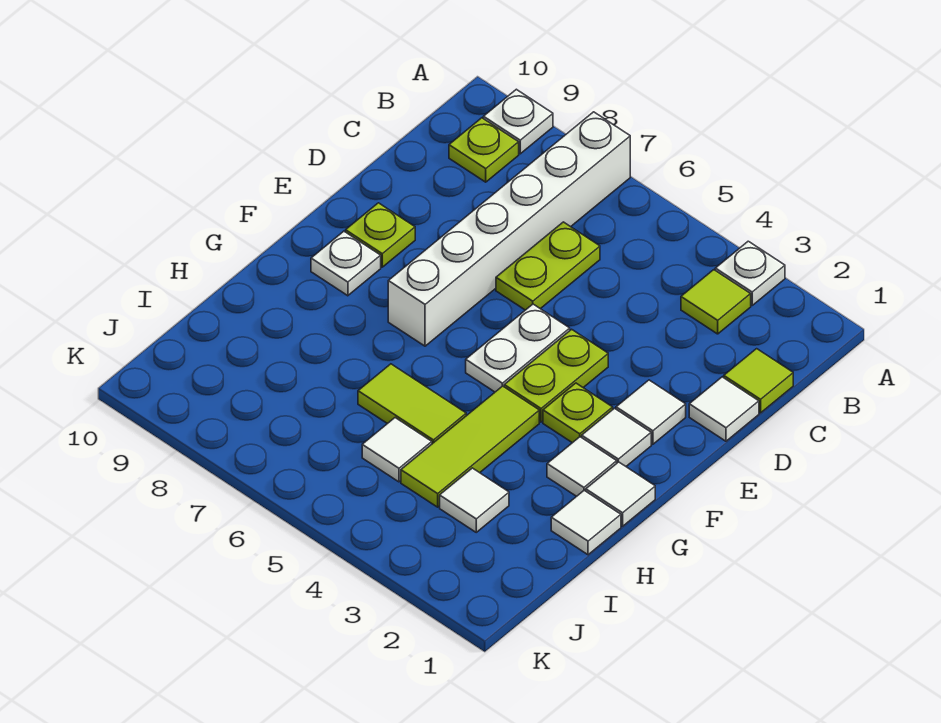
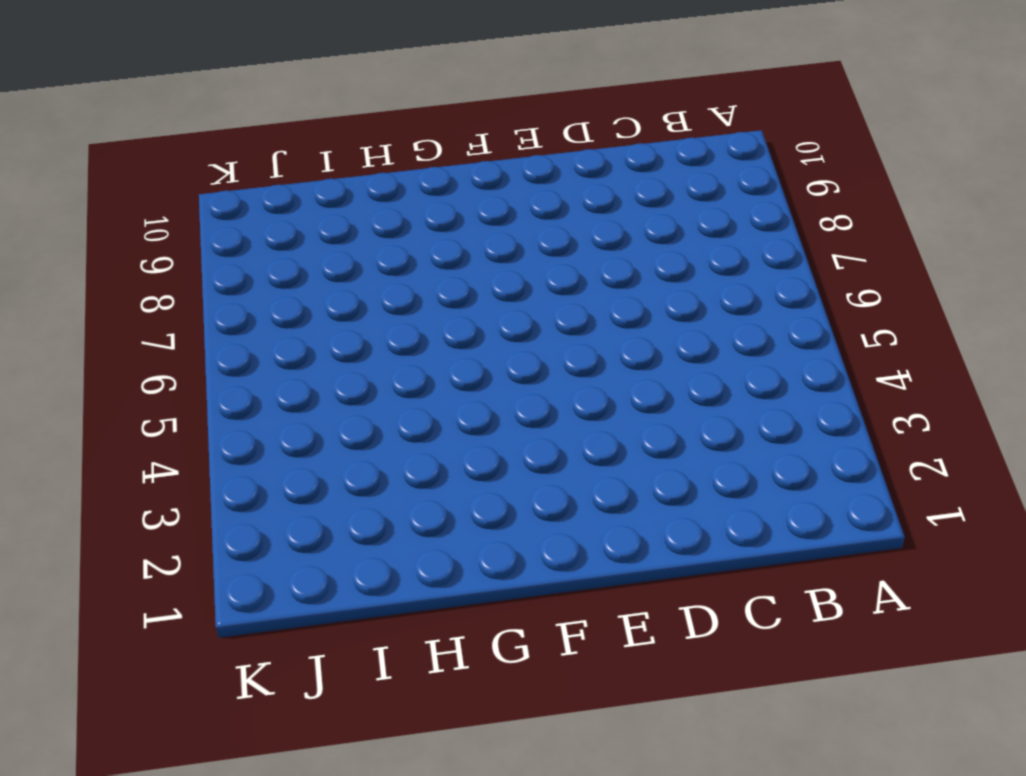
none -> white 1x1 plate [715,241,785,305]
none -> white 1x6 brick [388,112,630,346]
none -> white 1x1 plate [483,89,553,154]

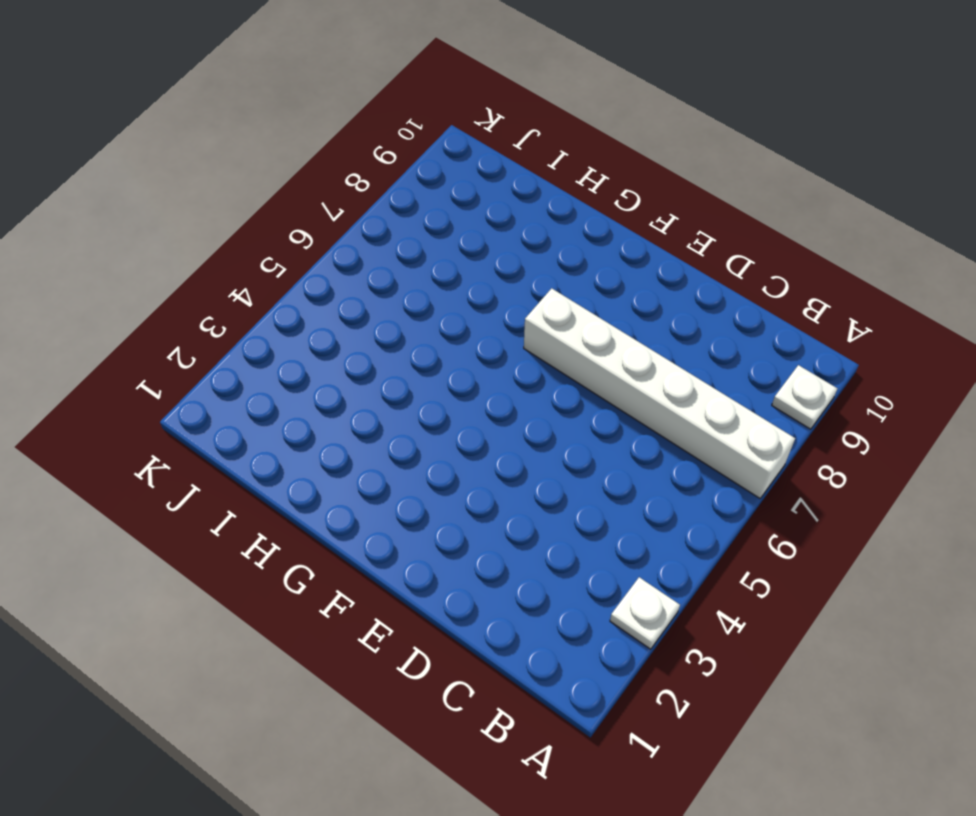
none -> lime 1x1 tile [681,270,751,334]
none -> lime 1x1 plate [449,118,519,182]
none -> lime 1x1 tile [724,349,793,413]

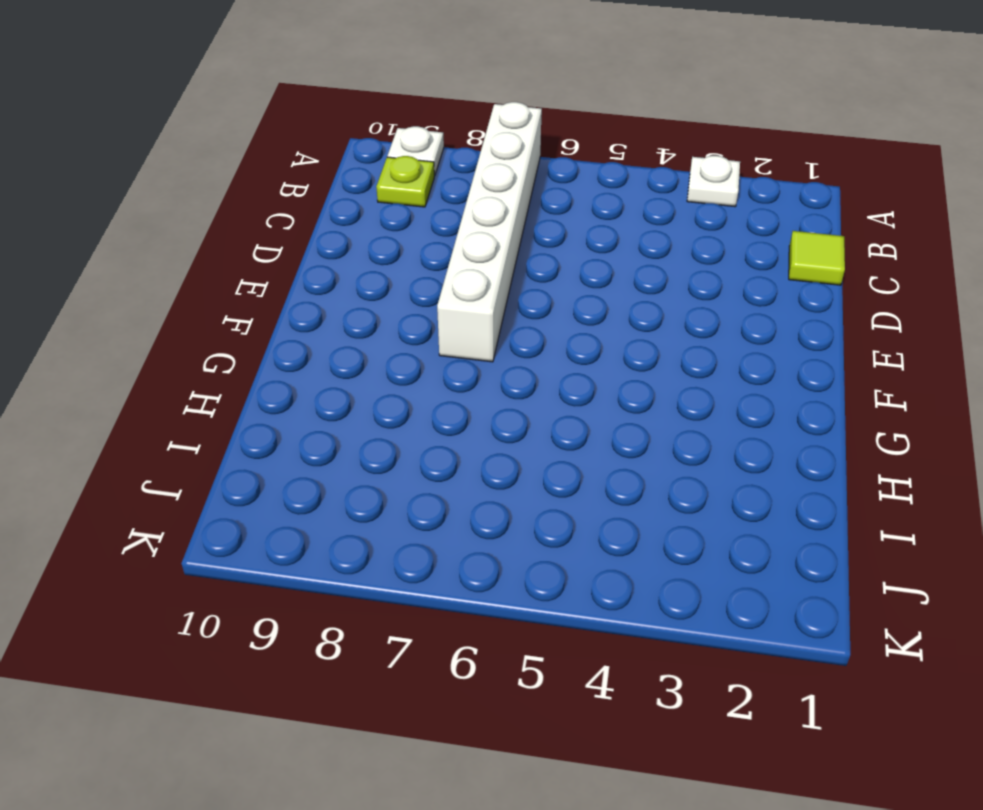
none -> lime 1x1 tile [681,270,751,334]
none -> lime 1x2 plate [496,222,600,310]
none -> white 1x1 tile [689,377,759,441]

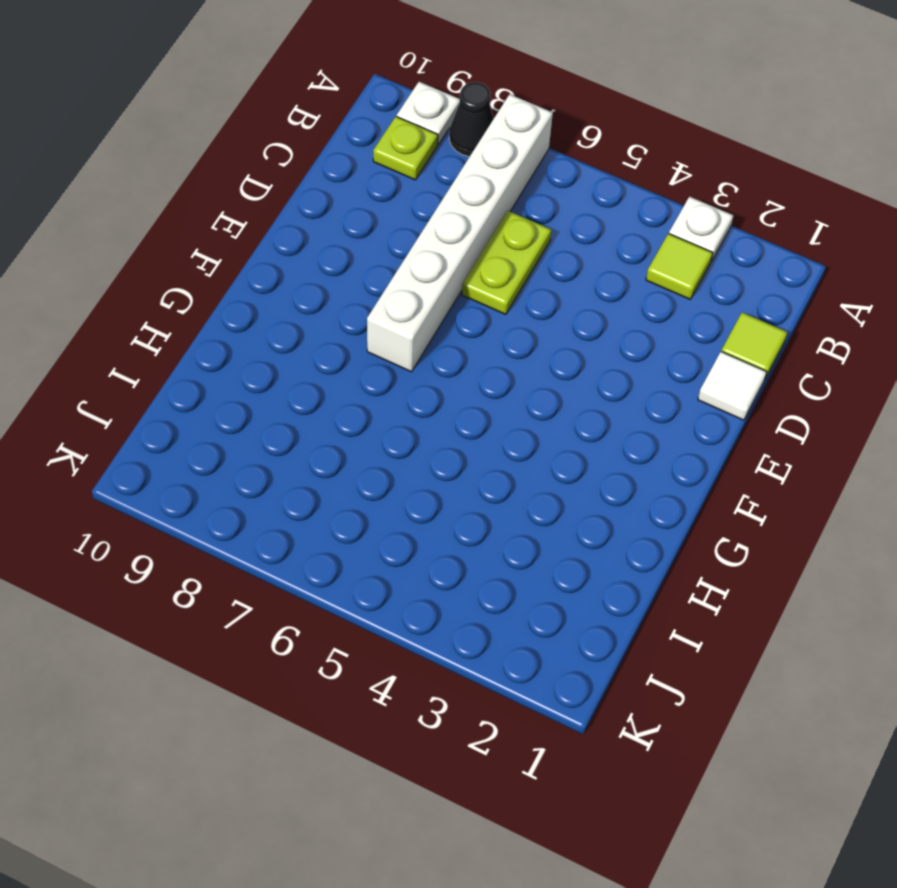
black 1x1 cone [449,82,493,157] -> none
none -> white 1x1 tile [616,380,686,444]
none -> lime 1x2 plate [504,329,608,422]
none -> white 1x2 plate [466,304,570,392]

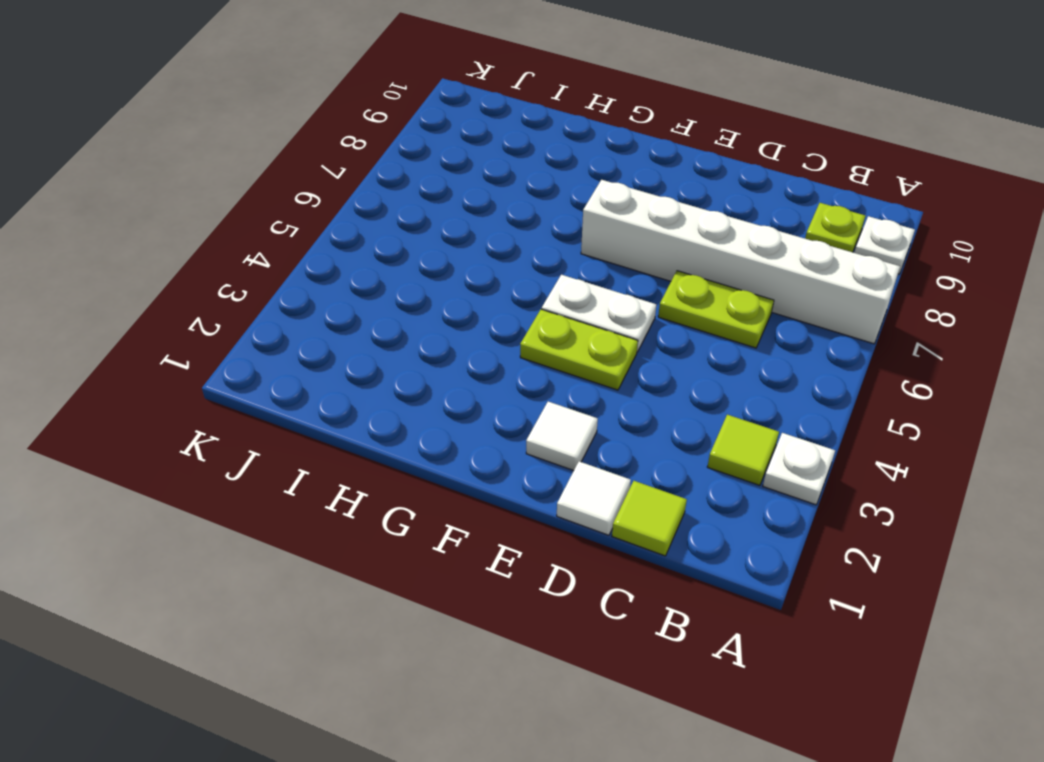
none -> lime 1x1 plate [346,203,415,267]
none -> white 1x1 tile [582,408,651,466]
none -> lime 1x1 plate [543,383,613,443]

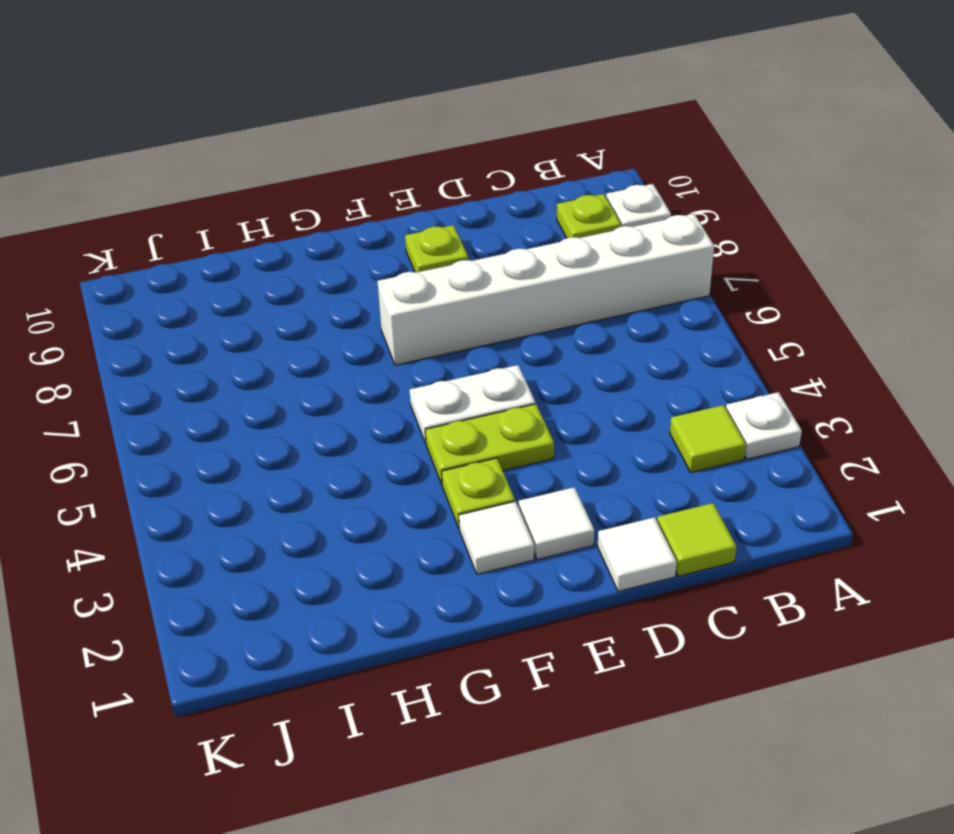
none -> lime 1x2 plate [496,222,600,310]
none -> white 1x1 plate [311,231,381,296]
none -> white 1x1 tile [586,462,655,526]

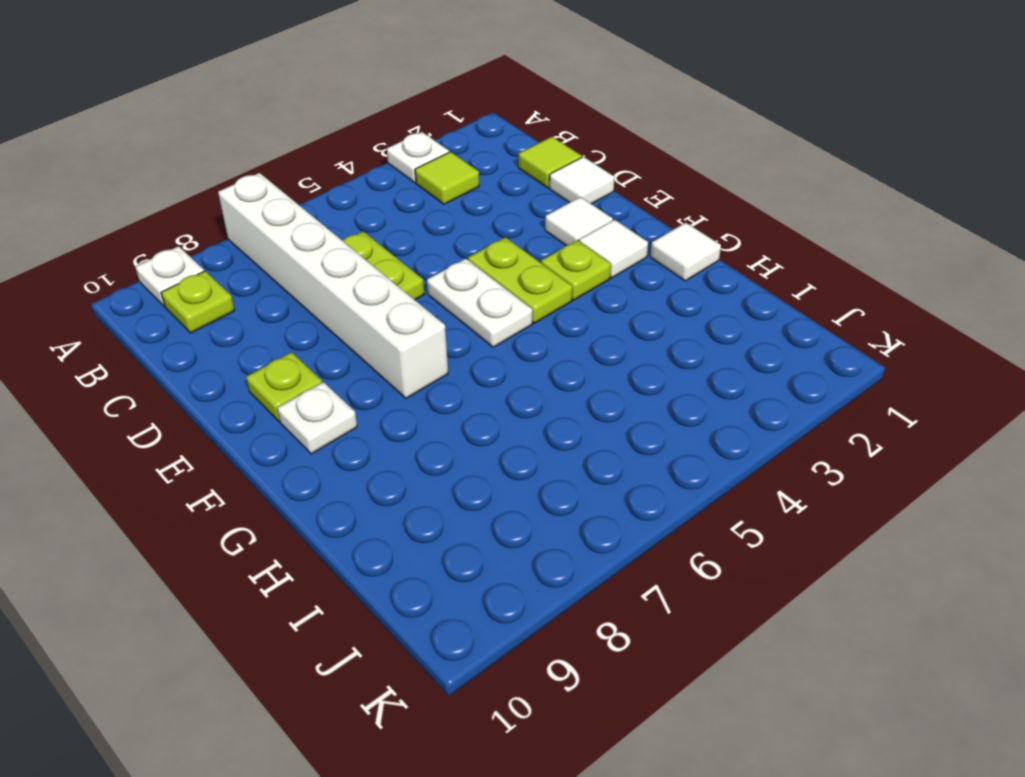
none -> white 1x1 tile [547,437,617,496]
none -> lime 1x3 tile [401,386,539,507]
none -> white 1x1 tile [551,490,621,555]

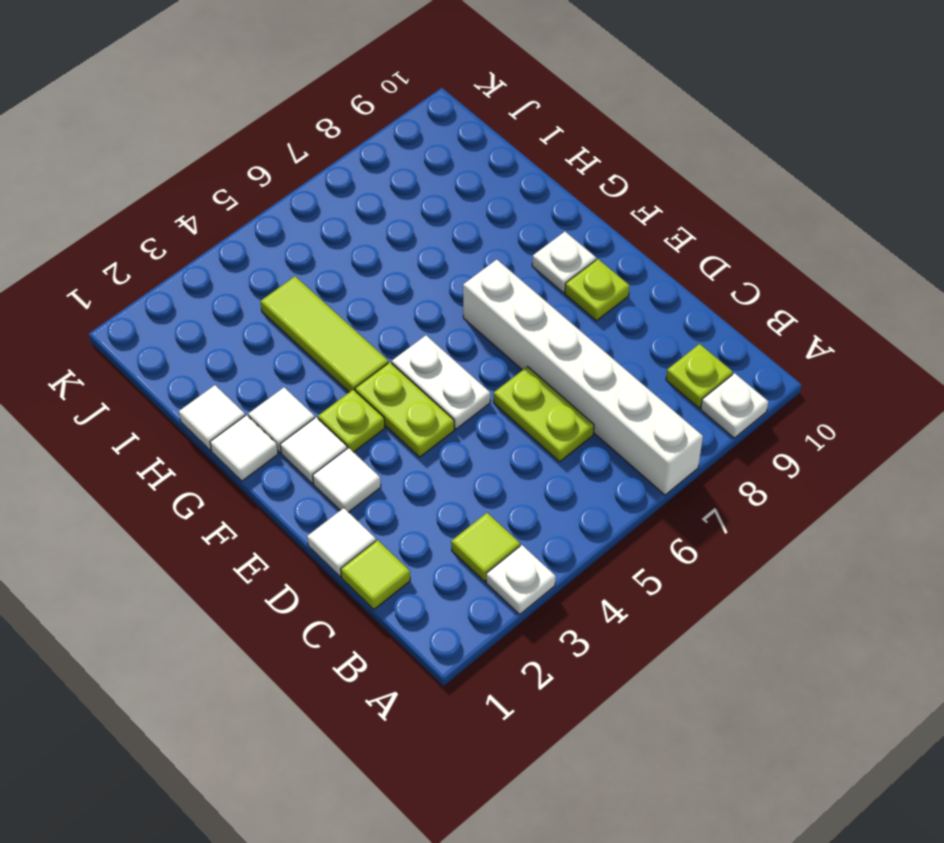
none -> lime 1x2 tile [358,364,466,444]
none -> white 1x1 tile [440,468,509,532]
none -> white 1x1 tile [362,418,432,482]

